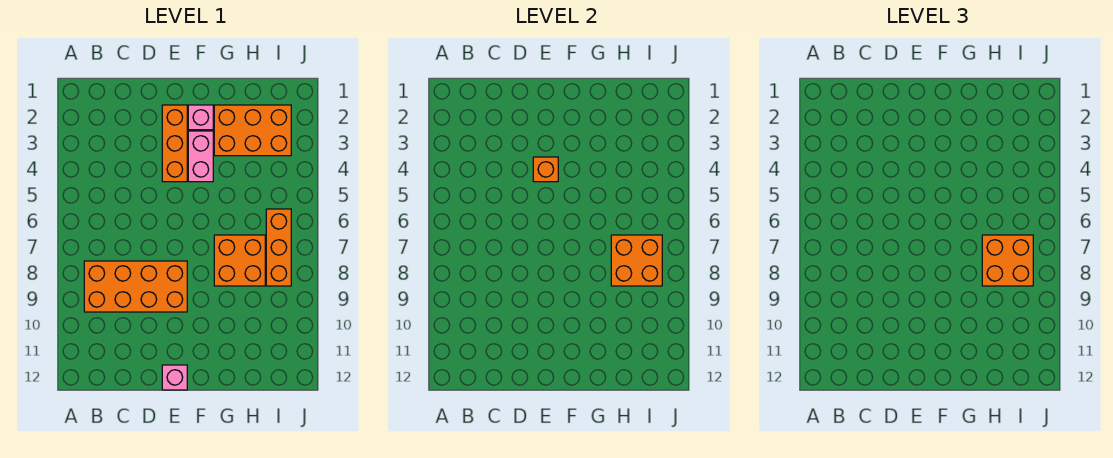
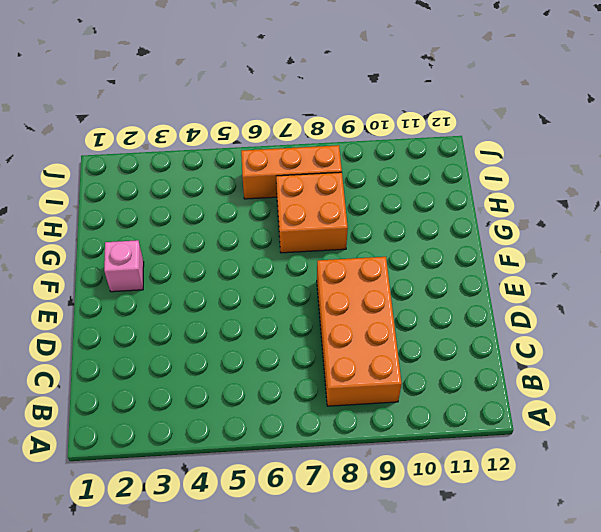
none -> orange 1x3 brick [162,105,187,182]
none -> pink 1x1 brick [162,365,187,390]

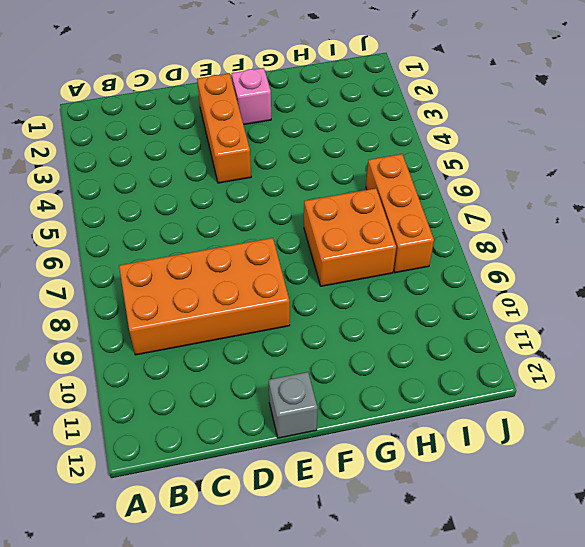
grey 1x1 brick [269,372,318,438] -> pink 1x1 brick [162,365,187,390]
none -> pink 1x2 brick [188,131,213,182]
none -> orange 2x3 brick [214,105,291,156]

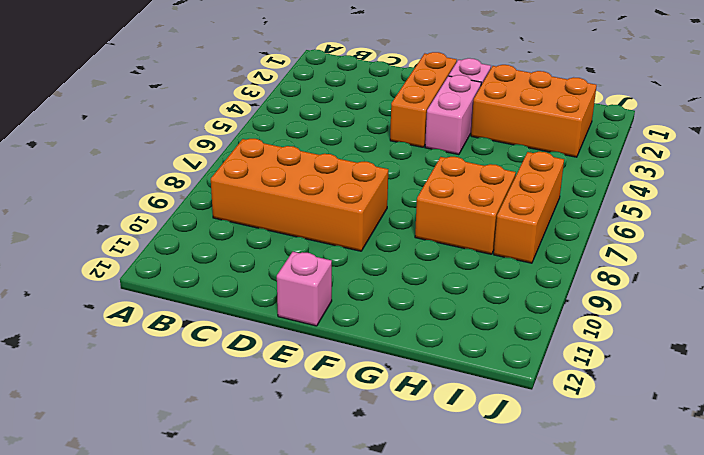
none -> orange 1x1 brick [533,157,558,182]
none -> orange 2x2 brick [611,235,662,286]

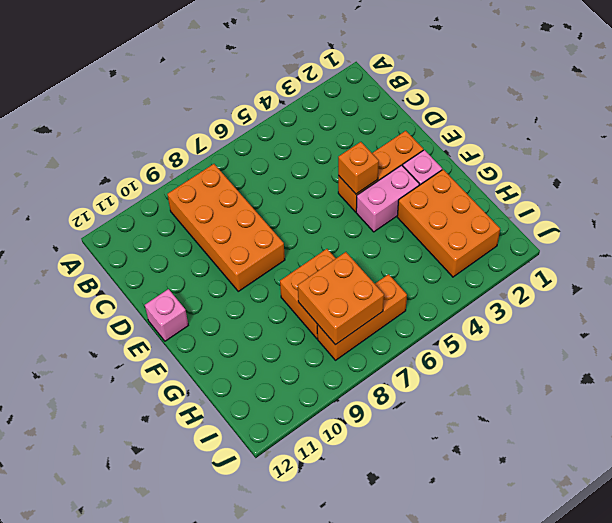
none -> orange 2x2 brick [982,235,1033,286]

